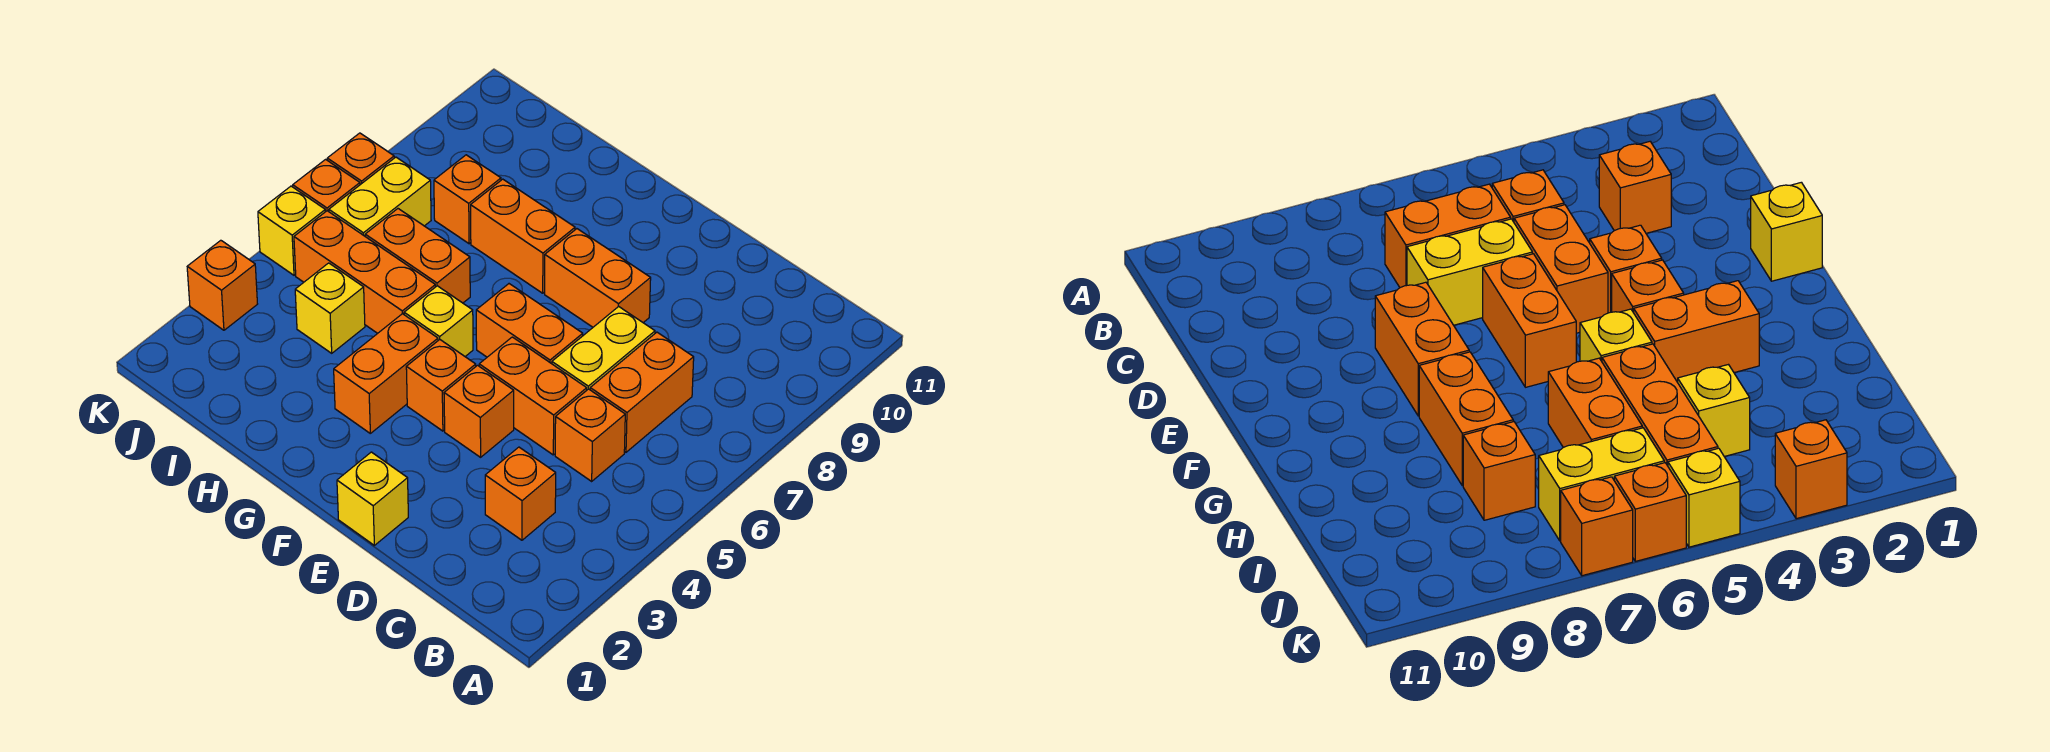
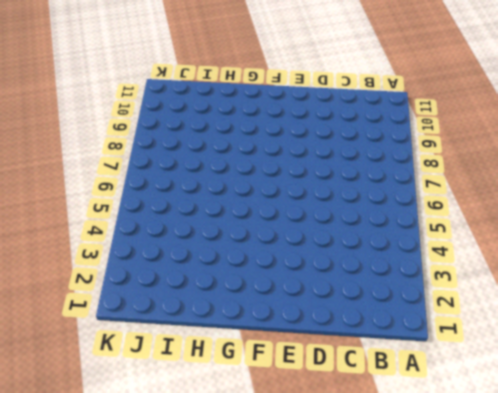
none -> orange 1x1 brick [485,447,556,540]
none -> orange 1x1 brick [555,389,625,481]
none -> orange 1x2 brick [590,332,694,452]

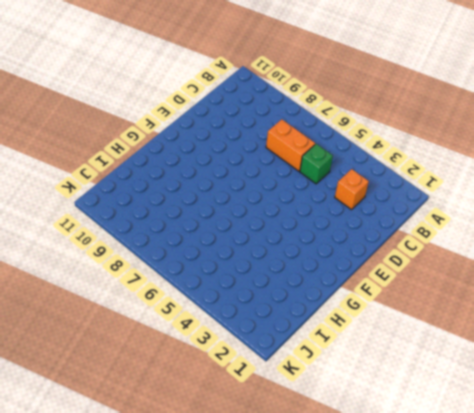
green 1x1 brick [300,144,333,184] -> orange 1x1 brick [555,389,625,481]
none -> orange 1x2 brick [479,337,587,455]
none -> yellow 1x2 brick [552,306,655,390]
none -> yellow 1x1 brick [337,452,408,545]

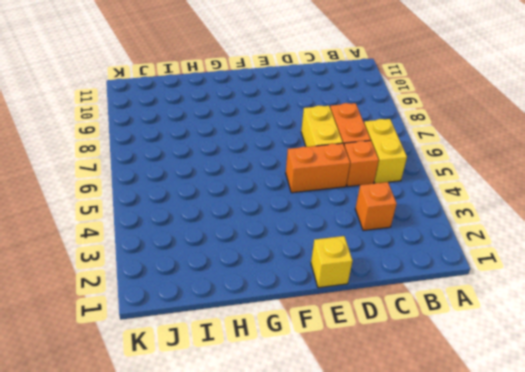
yellow 1x2 brick [364,119,407,183] -> yellow 1x2 brick moved to [329,157,431,236]
none -> orange 1x1 brick [444,365,514,457]
none -> orange 1x2 brick [476,284,583,364]
none -> orange 1x2 brick [545,229,651,327]

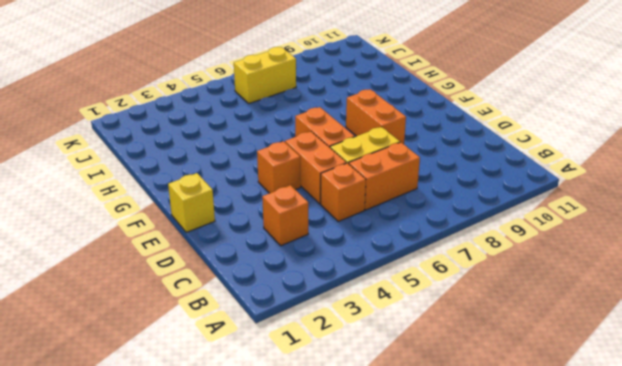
none -> orange 1x1 brick [406,340,476,431]
none -> orange 1x2 brick [334,314,438,433]
none -> yellow 1x1 brick [404,286,473,356]

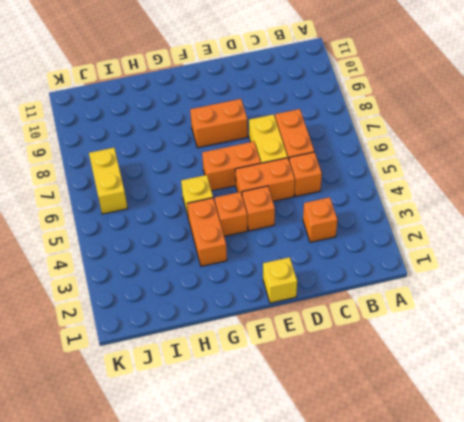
none -> orange 1x2 brick [471,179,575,293]
none -> orange 1x3 brick [294,211,435,333]
none -> orange 1x2 brick [365,209,470,303]

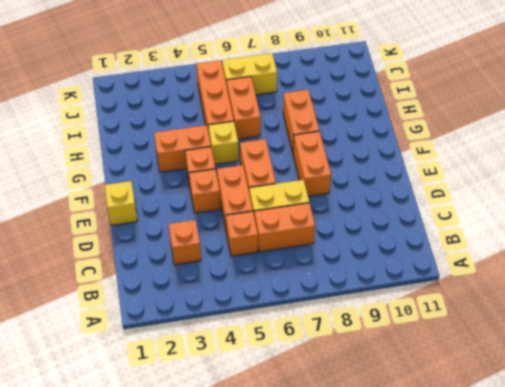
none -> yellow 1x1 brick [295,263,365,353]
none -> orange 1x1 brick [434,155,501,244]
none -> orange 1x1 brick [187,240,257,330]

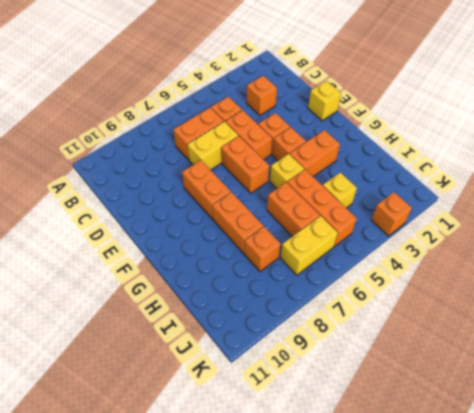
none -> yellow 1x1 brick [258,186,325,275]
none -> orange 1x1 brick [293,159,360,212]
none -> orange 1x1 brick [327,133,394,185]

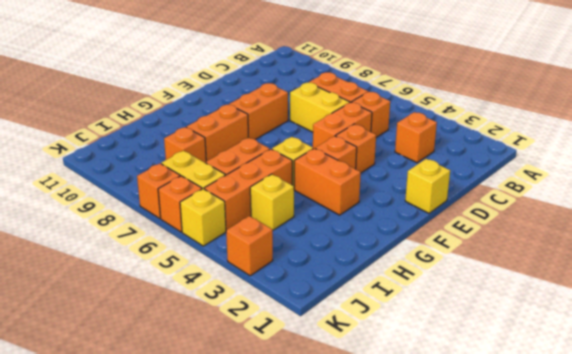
none -> orange 1x2 brick [476,284,583,364]

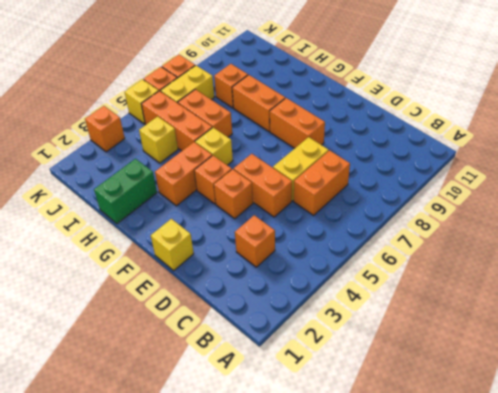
green 1x2 brick [94,159,157,224] -> none
none -> orange 1x1 brick [555,389,625,481]
none -> orange 1x2 brick [476,284,583,364]

